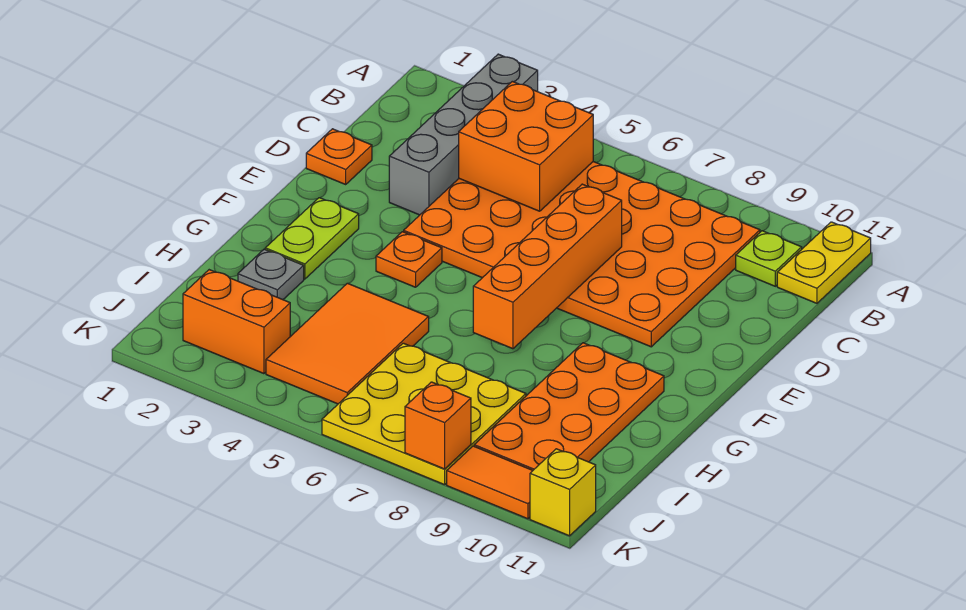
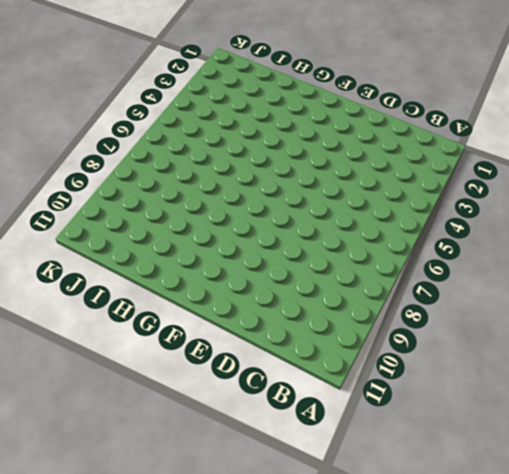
none -> grey 1x4 brick [389,54,538,215]
none -> yellow 1x2 plate [777,222,871,303]
none -> orange 4x6 plate [404,162,760,347]

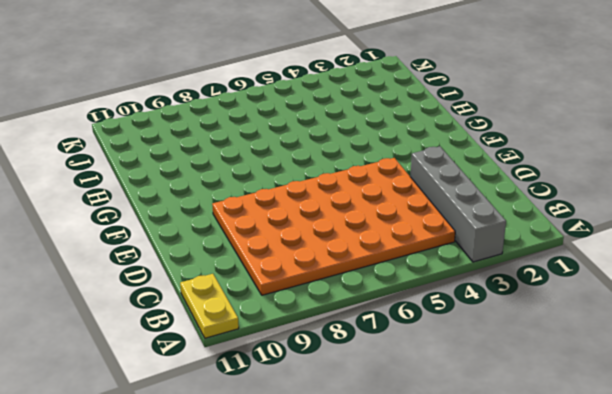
none -> lime 1x1 plate [736,231,802,286]
none -> orange 1x1 plate [306,129,372,184]
none -> lime 1x2 plate [265,198,359,279]

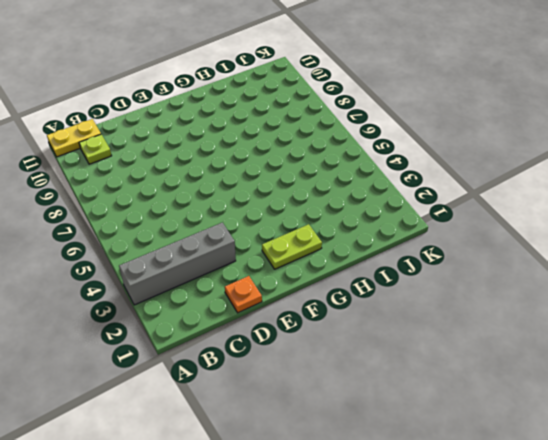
none -> orange 4x6 plate [404,162,760,347]
none -> orange 1x1 plate [376,232,442,287]
none -> orange 2x4 plate [474,343,664,470]

